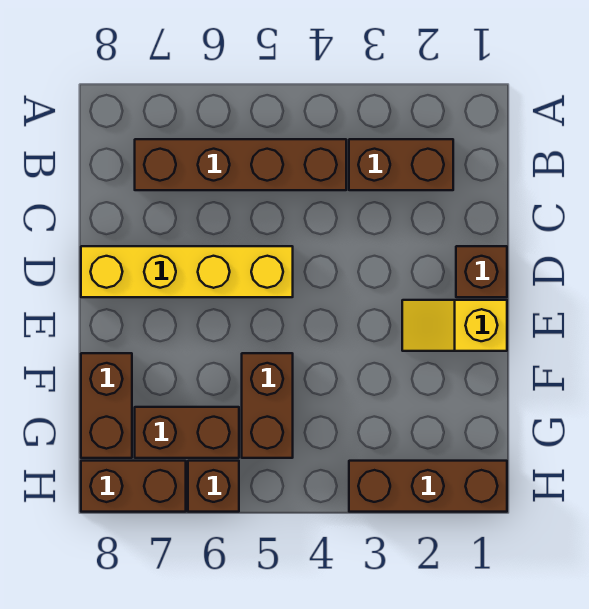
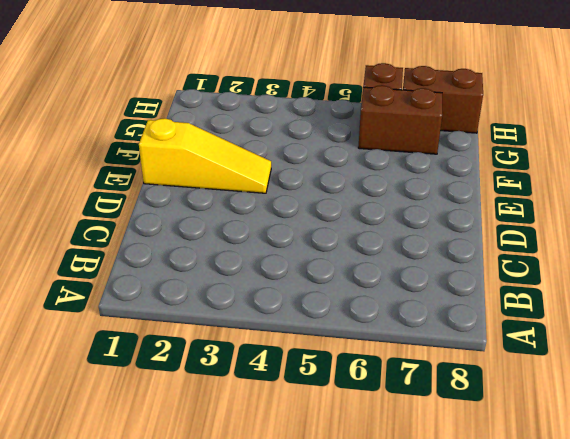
yellow 1x3 slope [139,118,271,193] -> yellow 1x2 slope [402,300,507,351]
none -> brown 1x2 brick [349,139,453,190]
none -> brown 1x4 brick [135,139,346,190]

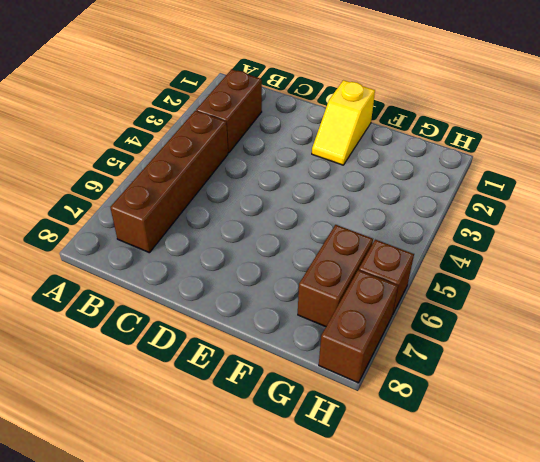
none -> brown 1x1 brick [456,246,507,297]
none -> yellow 1x4 brick [81,246,293,297]

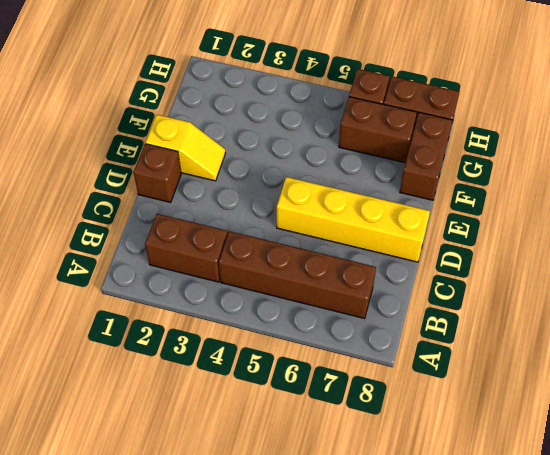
none -> brown 1x2 brick [242,353,293,458]
none -> brown 1x3 brick [349,461,507,512]

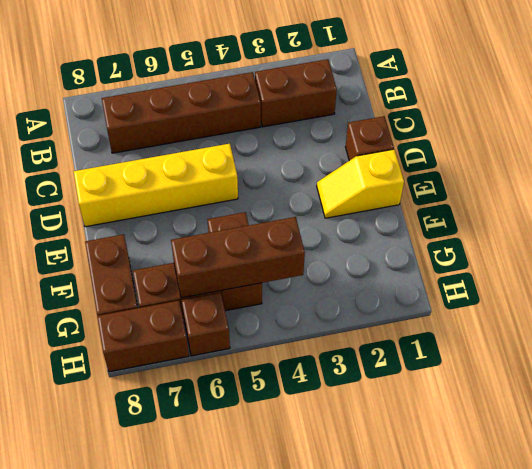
brown 1x3 brick [171,217,305,298] -> brown 1x3 brick moved to [349,461,507,512]

